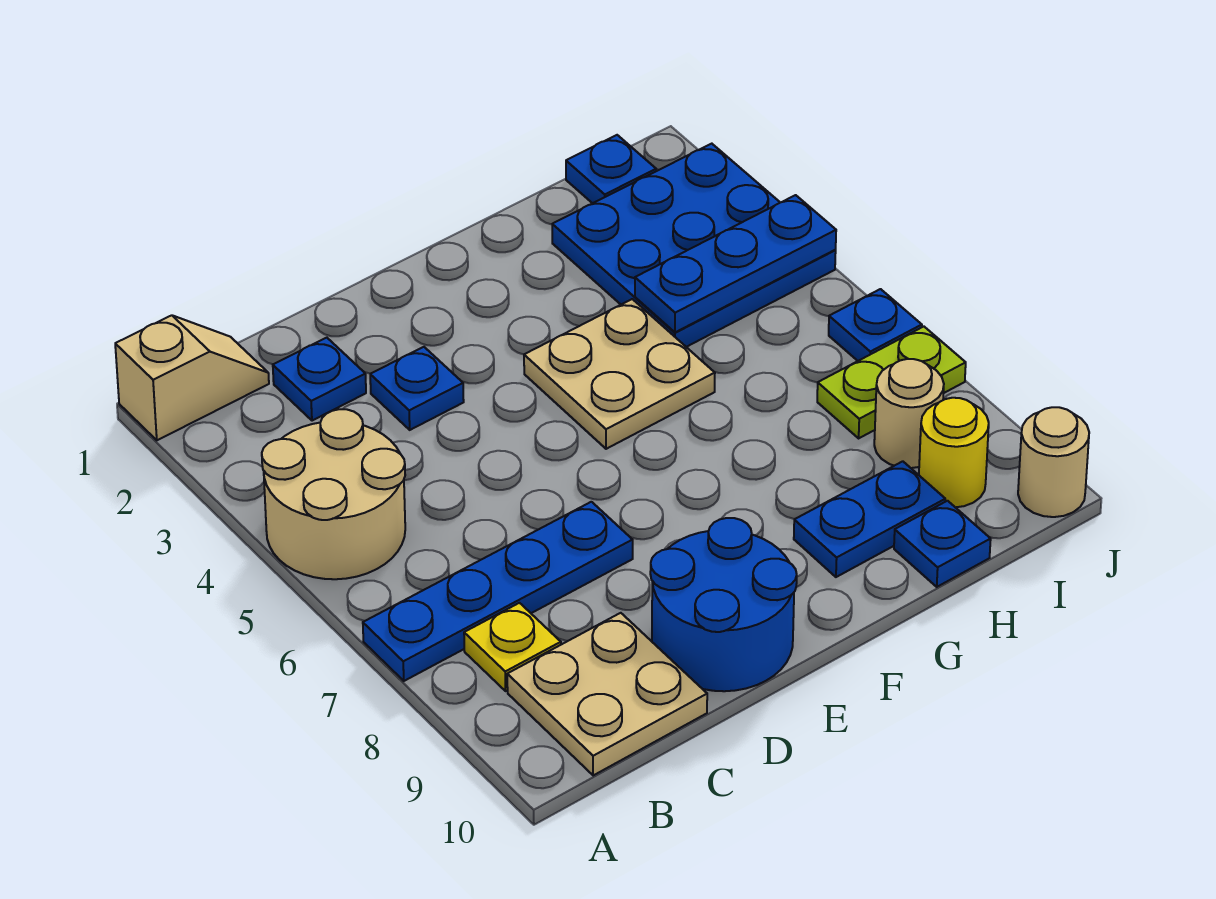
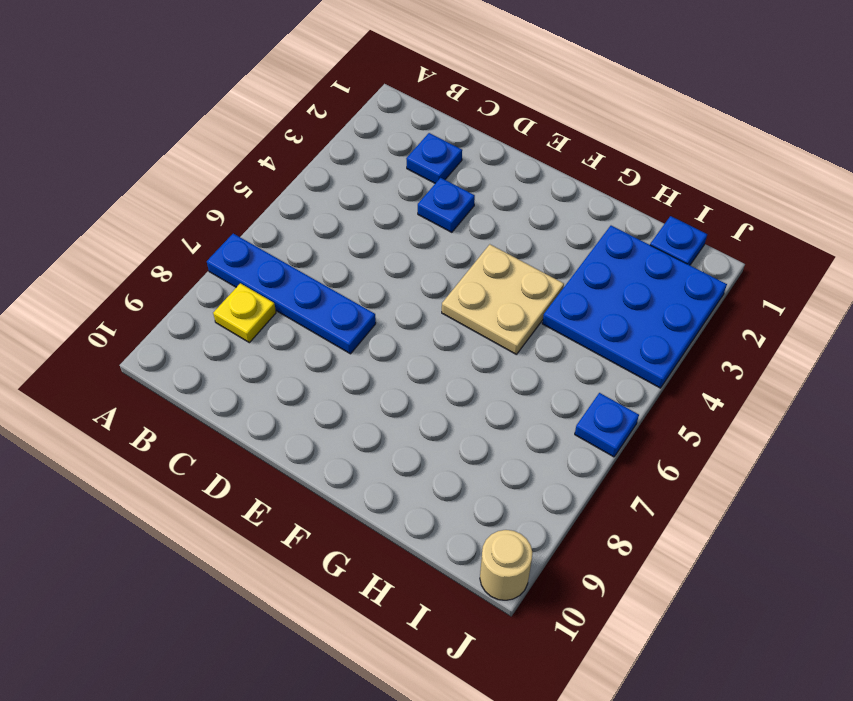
none -> tan 1x2 slope [115,315,269,440]
none -> tan 2x2 round brick [262,409,405,579]
none -> tan 2x2 plate [507,613,707,776]

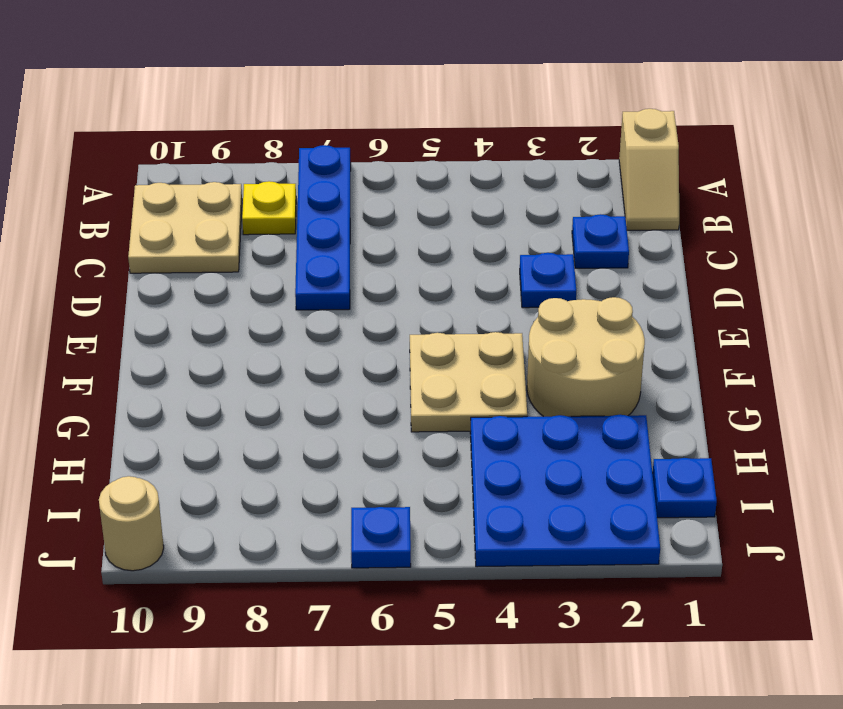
tan 2x2 round brick [527,297,645,417] -> tan 2x2 round brick moved to [262,409,405,579]
none -> blue 2x2 round brick [650,518,797,691]
none -> blue 1x2 plate [794,461,945,577]
none -> blue 1x1 plate [894,501,991,587]

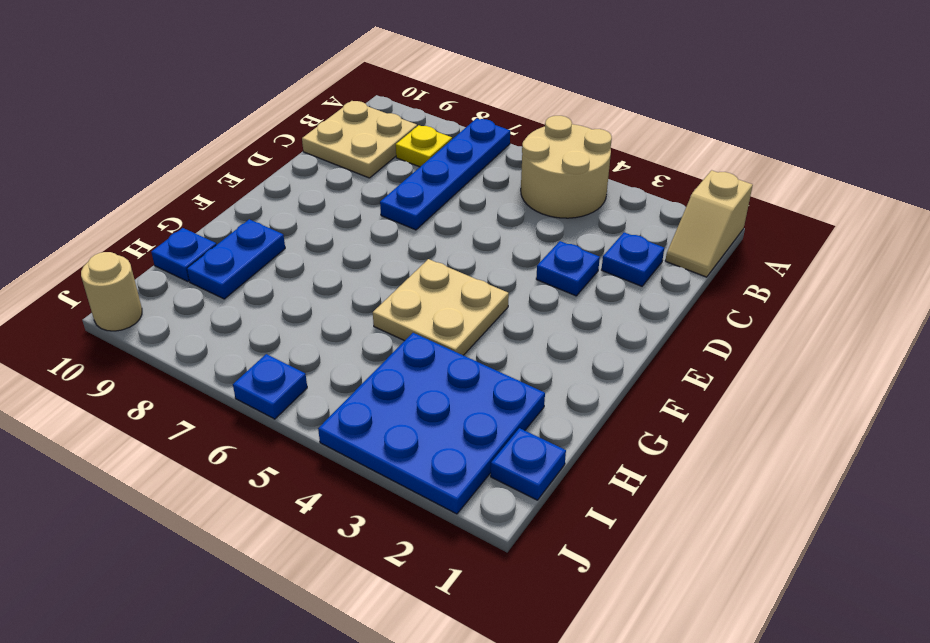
none -> blue 2x2 round brick [650,518,797,691]
none -> lime 1x2 plate [817,327,966,438]
none -> tan 1x1 round brick [874,359,944,468]

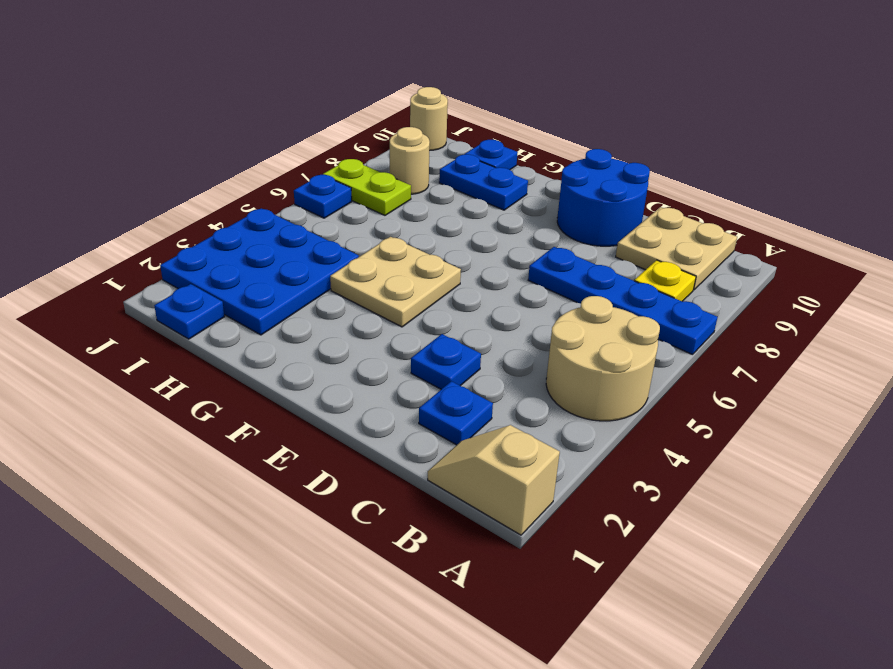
none -> yellow 1x1 round brick [919,398,989,507]
none -> blue 1x3 plate [635,195,836,332]

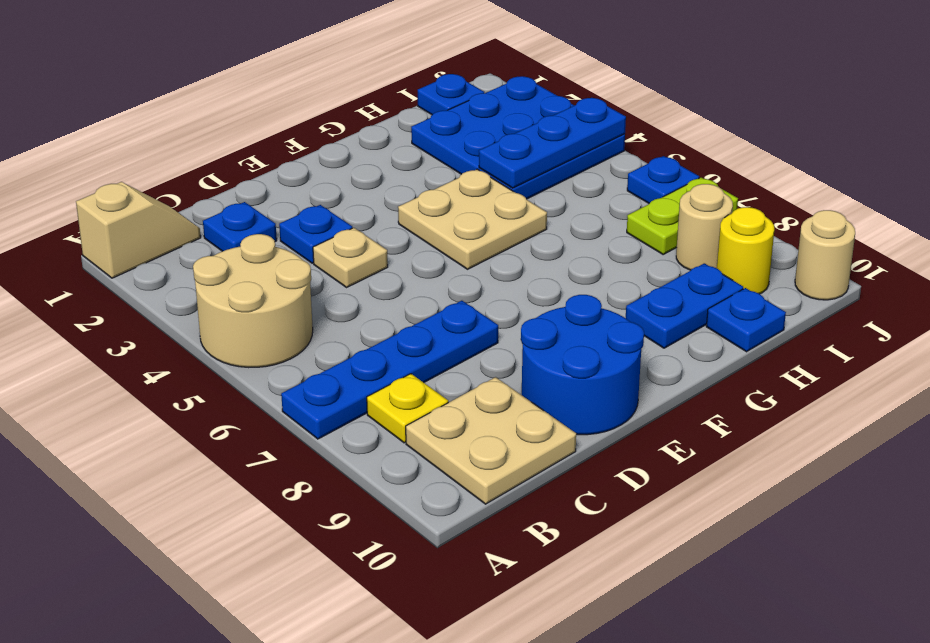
tan 1x1 plate [313,228,388,287] -> none

